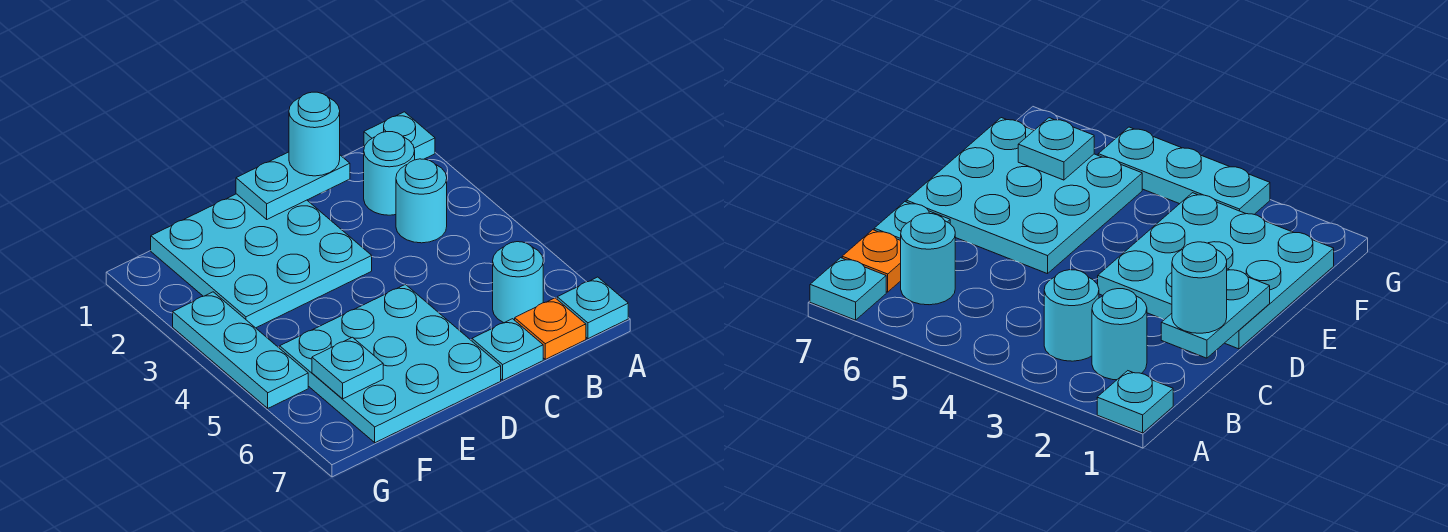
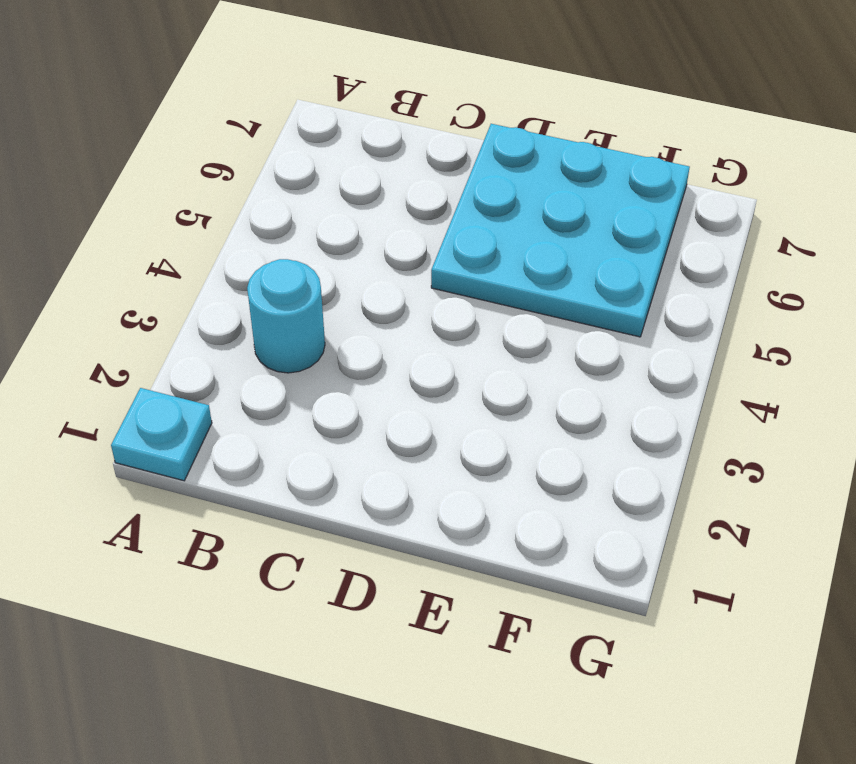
none -> cyan 1x1 plate [557,277,628,339]
none -> cyan 1x1 round brick [364,132,415,215]
none -> cyan 1x1 round brick [493,242,543,323]

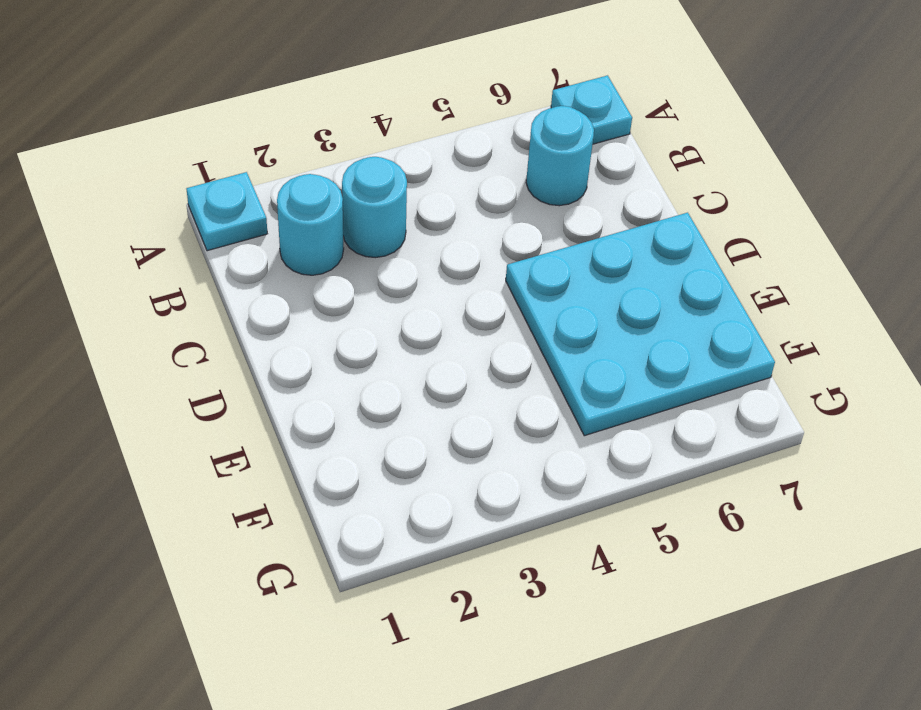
none -> orange 1x1 plate [515,298,586,359]
none -> cyan 1x1 plate [472,319,543,380]
none -> cyan 3x3 plate [151,194,372,328]

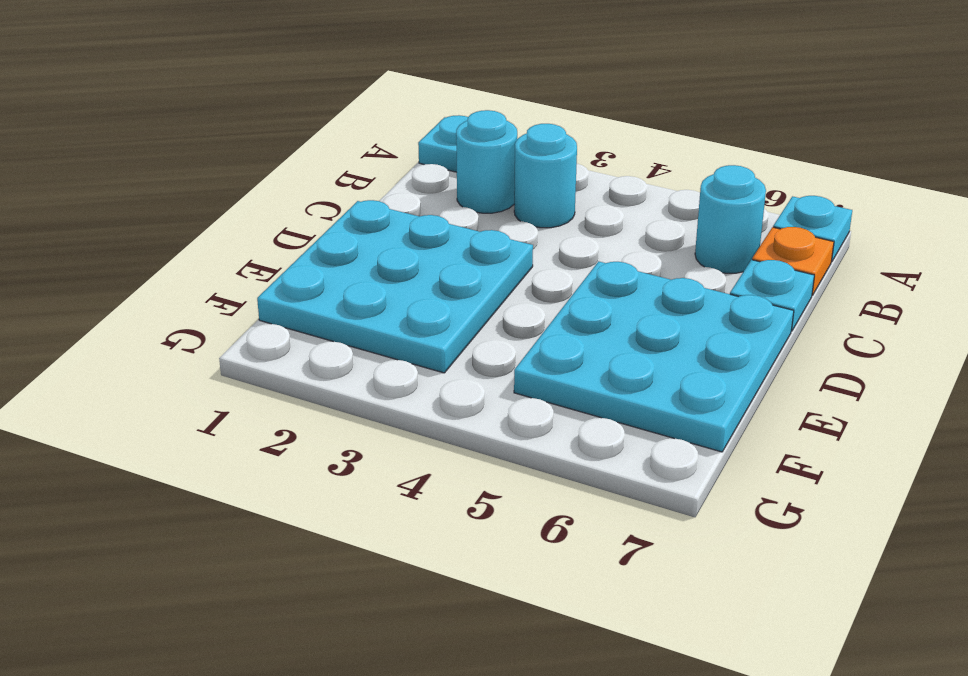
none -> cyan 1x3 plate [173,292,308,408]
none -> cyan 1x2 plate [236,152,350,219]
none -> cyan 1x1 plate [312,337,383,399]

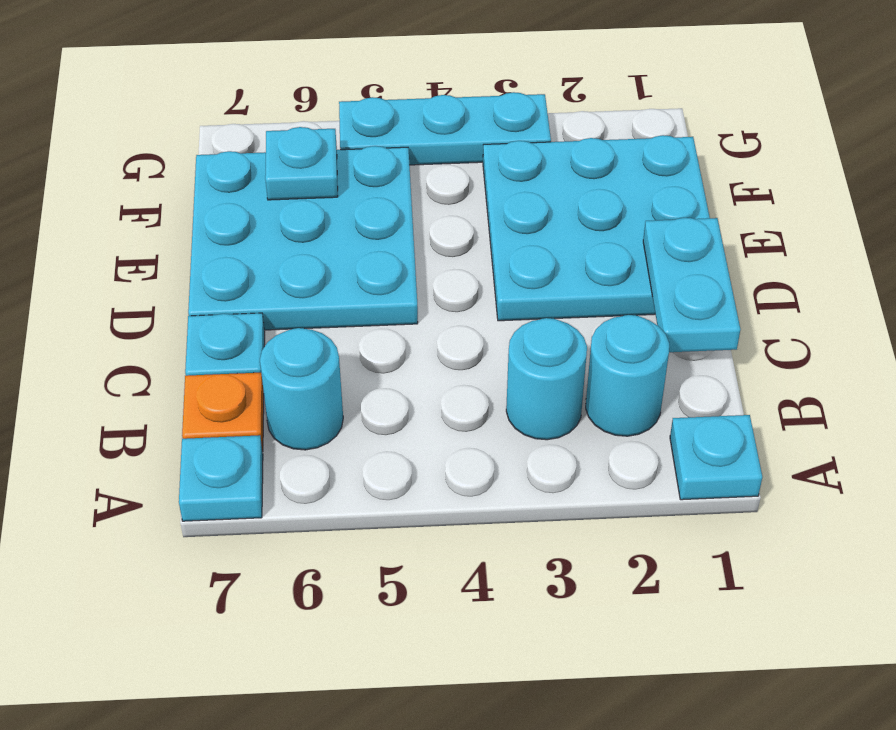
none -> cyan 1x1 round brick [289,92,340,176]

